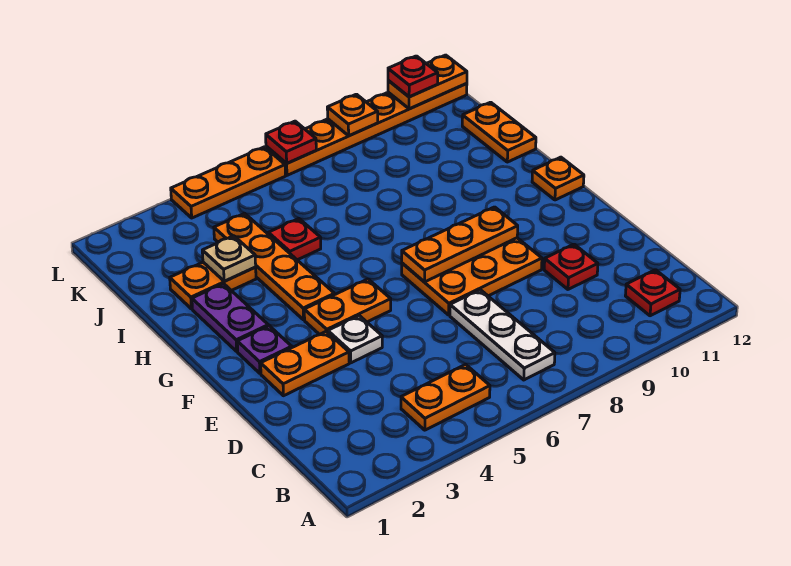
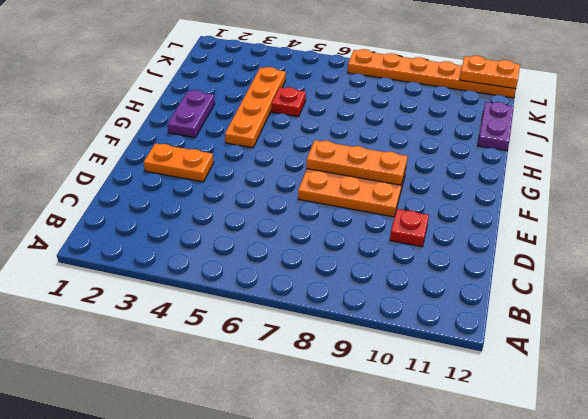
purple 1x2 plate [478,102,514,151] -> orange 1x2 plate [462,102,536,162]
none -> orange 1x2 plate [401,364,490,430]
none -> white 1x3 plate [450,290,555,380]
none -> red 1x1 plate [625,270,680,316]

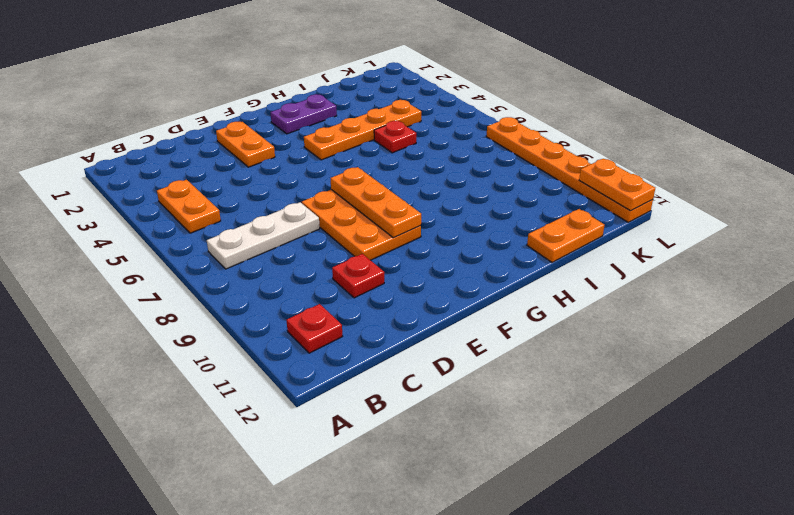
none -> white 1x1 plate [328,316,382,363]
none -> purple 1x1 plate [237,326,292,373]
none -> orange 1x2 plate [304,279,391,335]

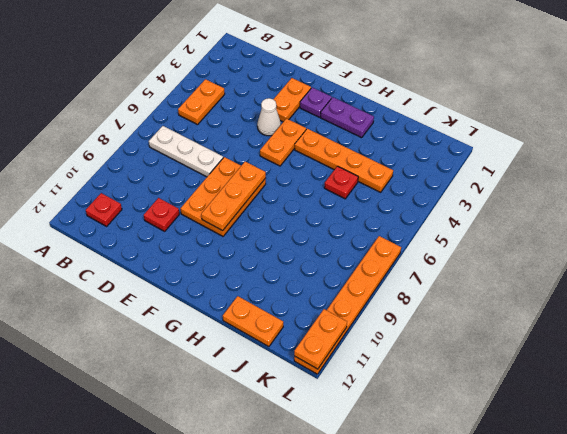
white 1x1 cone [257,98,281,136] -> white 1x1 plate [328,316,382,363]
none -> orange 1x1 plate [532,157,584,200]
none -> orange 1x2 plate [170,262,256,309]
none -> orange 1x3 plate [171,147,285,218]

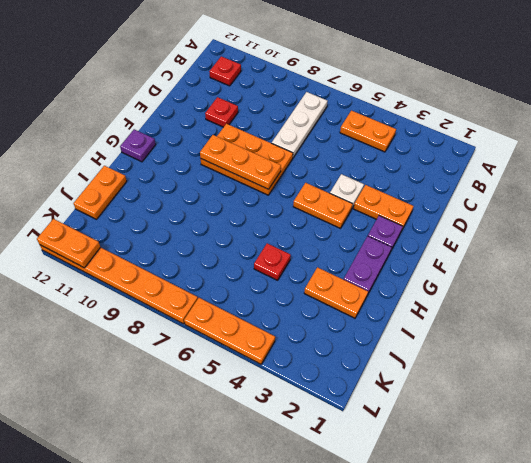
purple 1x1 plate [120,129,156,162] -> orange 1x1 plate [532,157,584,200]
none -> orange 1x4 plate [214,213,334,320]
none -> tan 1x1 plate [202,236,256,281]
none -> red 1x1 plate [266,121,316,163]

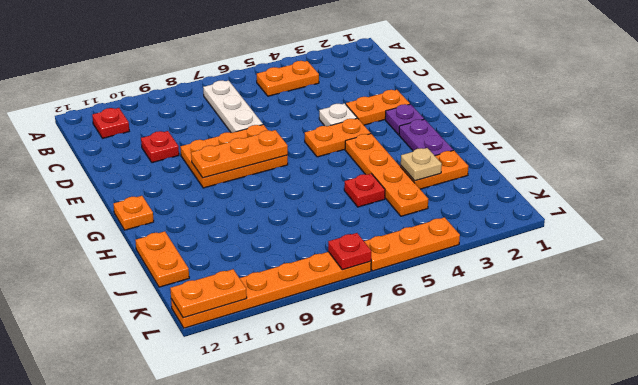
none -> orange 1x1 plate [327,94,378,136]
none -> red 1x1 plate [388,56,438,97]

